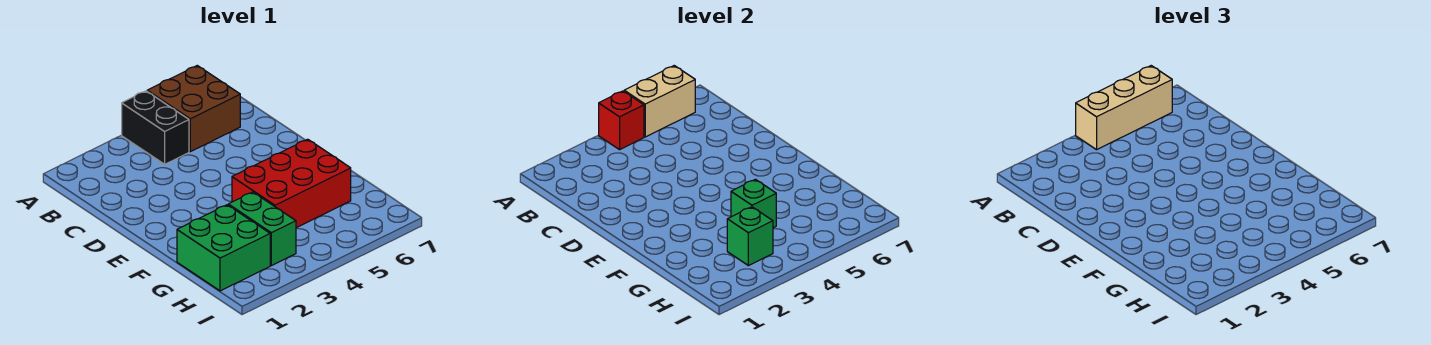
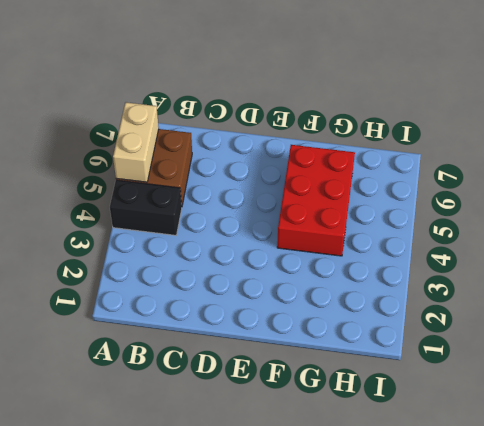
none -> green 2x2 brick [177,205,270,291]
none -> green 1x2 brick [228,192,296,266]

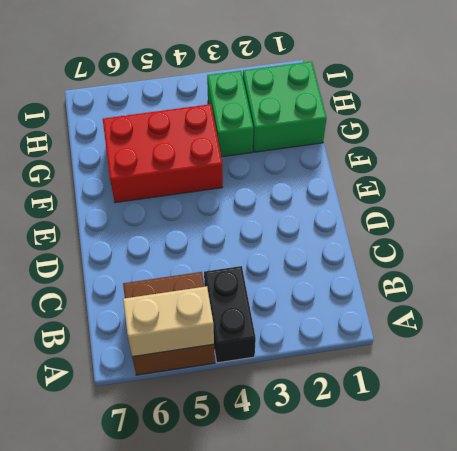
none -> red 1x1 brick [599,91,644,150]
none -> green 1x1 brick [731,179,776,228]

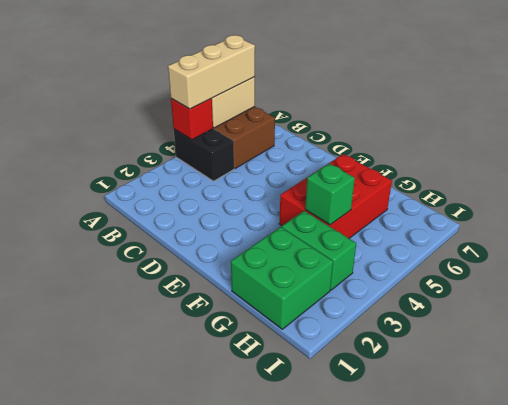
none -> green 1x1 brick [727,207,773,266]

